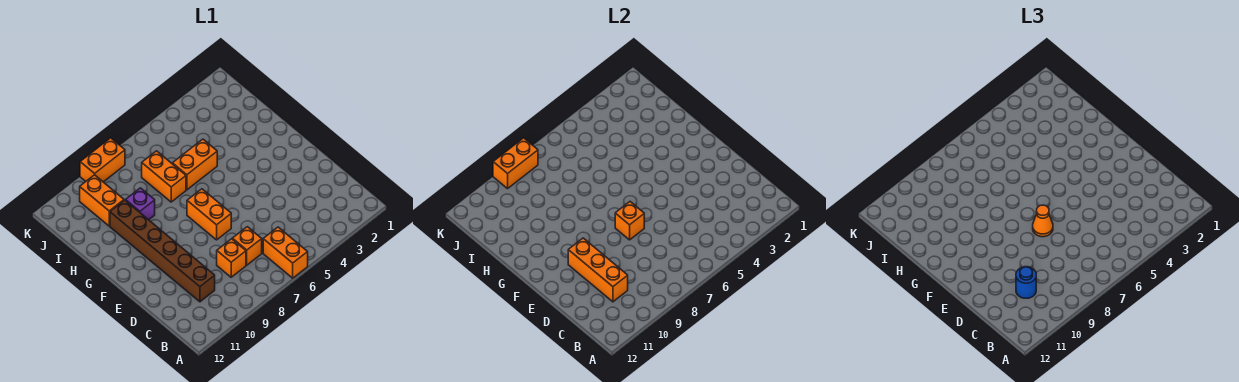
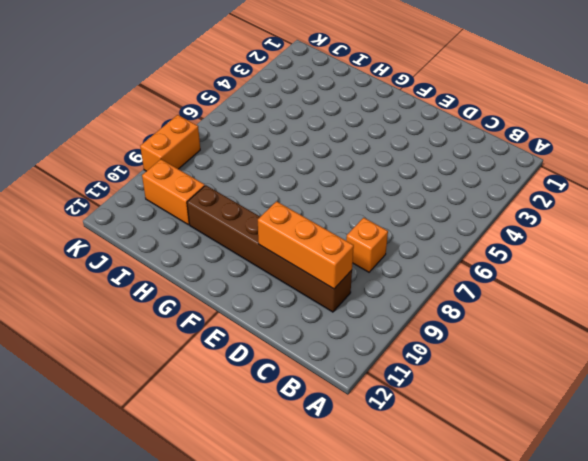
none -> orange 1x2 brick [263,227,308,278]
none -> orange 1x1 brick [232,227,262,265]
none -> orange 1x2 brick [187,189,231,240]

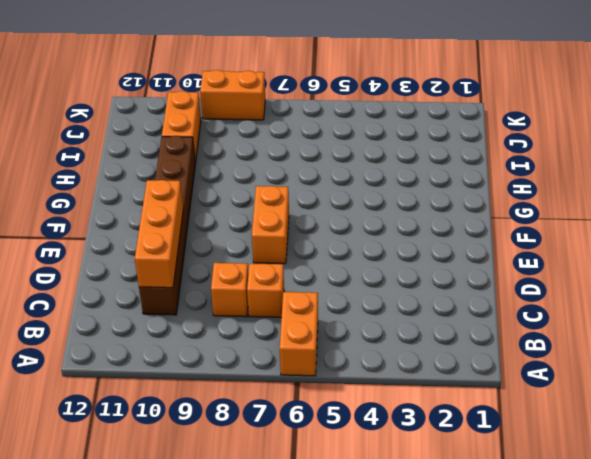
none -> orange 1x2 brick [172,139,217,190]
none -> orange 1x2 brick [142,151,186,202]
none -> purple 1x1 brick [126,188,155,220]

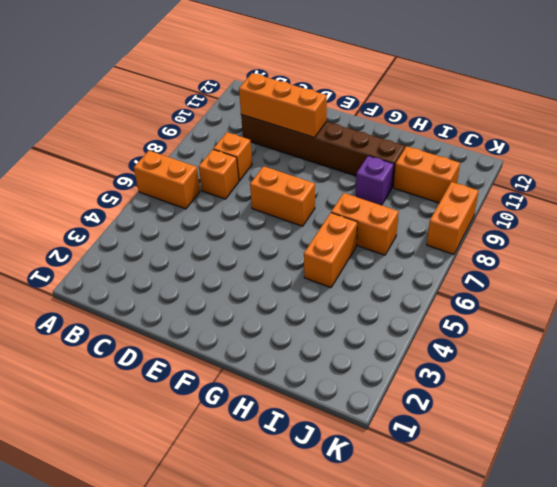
none -> orange 1x1 brick [615,202,644,240]
none -> orange 1x2 brick [493,138,538,189]
none -> blue 1x1 round brick [1016,267,1036,298]

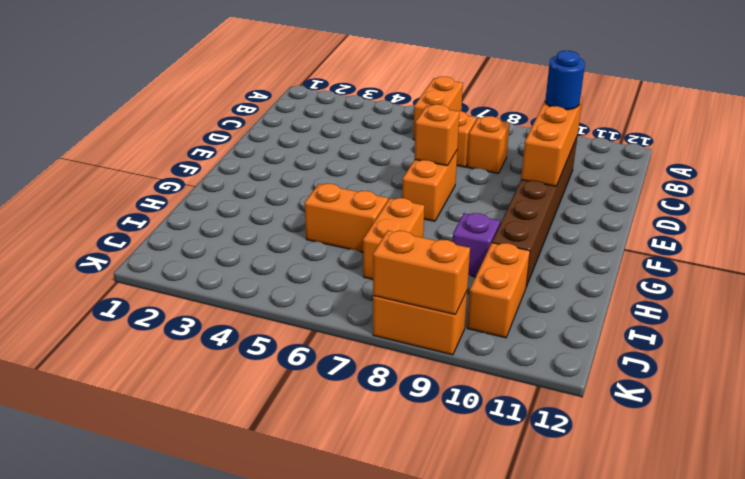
none -> orange 1x1 cone [1033,205,1053,237]

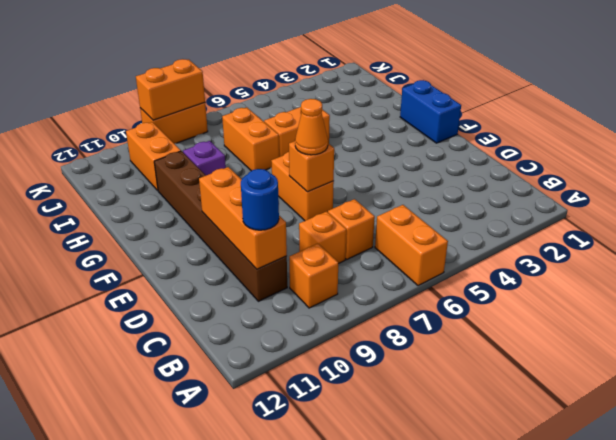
orange 1x1 brick [289,244,338,308] -> none
blue 1x2 brick [400,80,461,143] -> none

